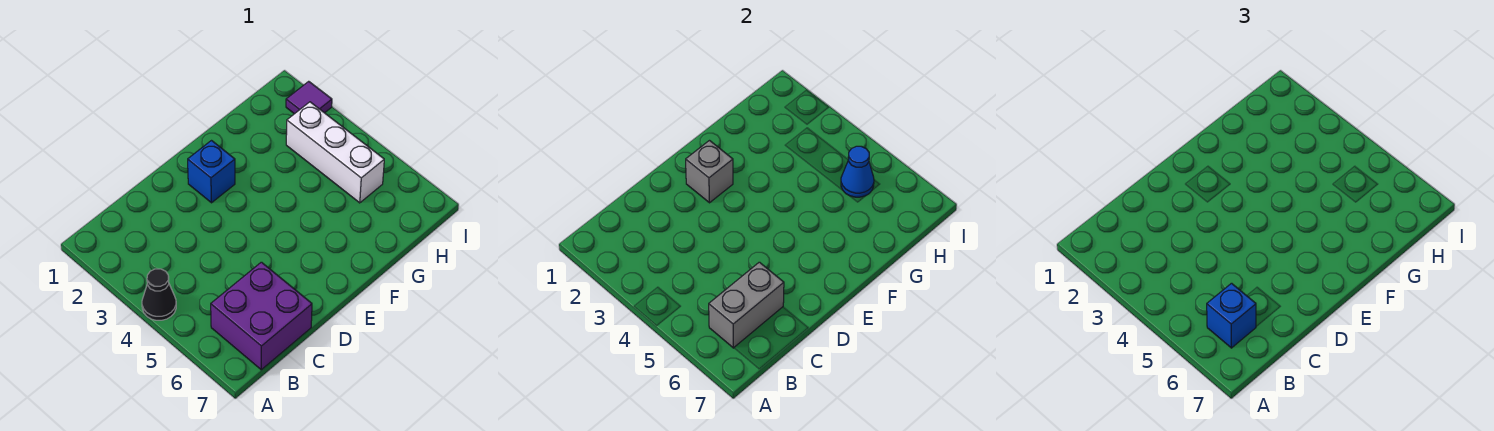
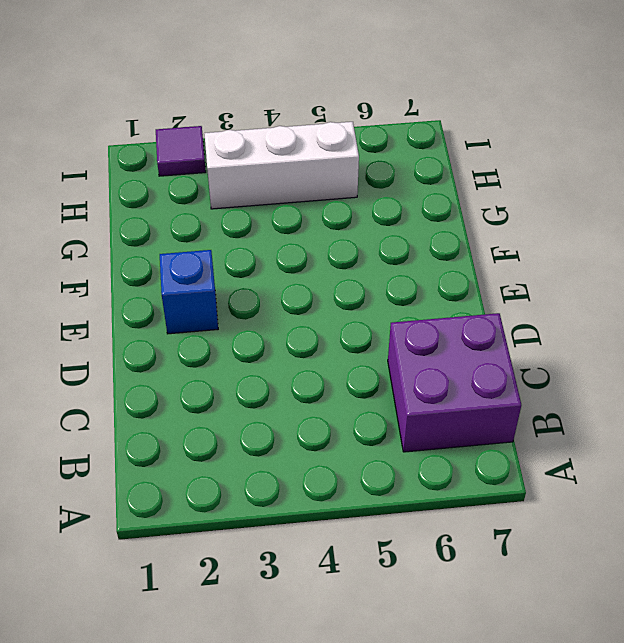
none -> black 1x1 cone [142,269,176,320]
none -> grey 1x2 brick [709,262,784,348]

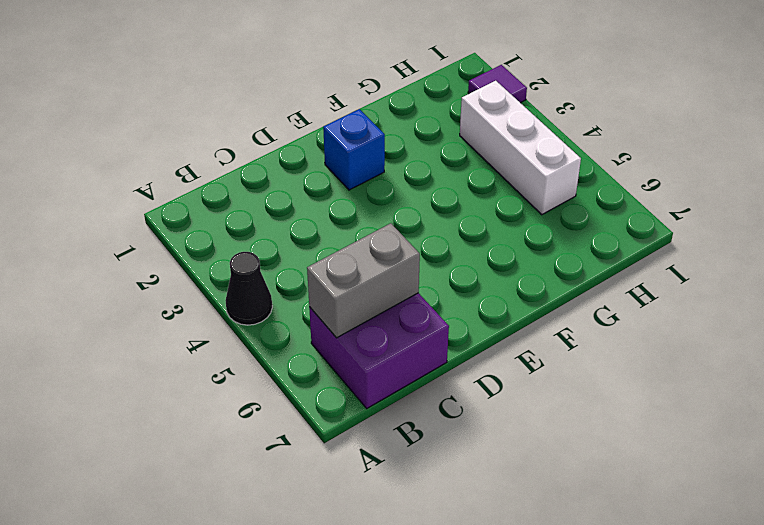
none -> grey 1x1 brick [686,141,733,203]
none -> blue 1x1 cone [841,146,874,197]

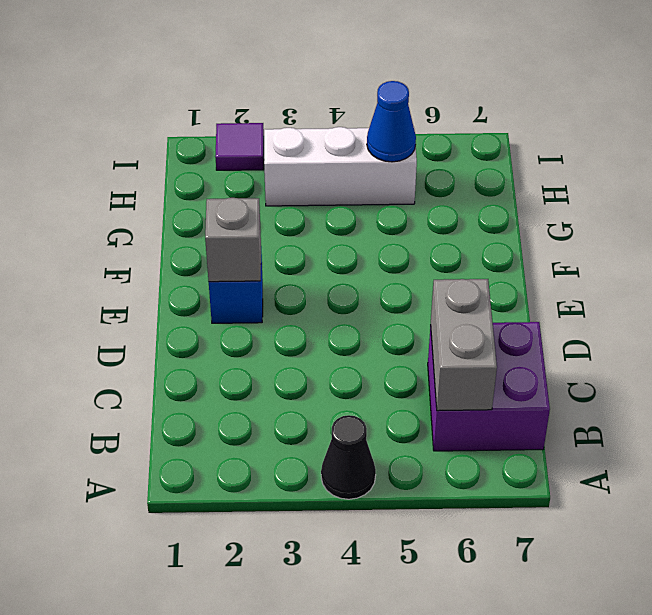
none -> blue 1x1 brick [1207,283,1256,348]

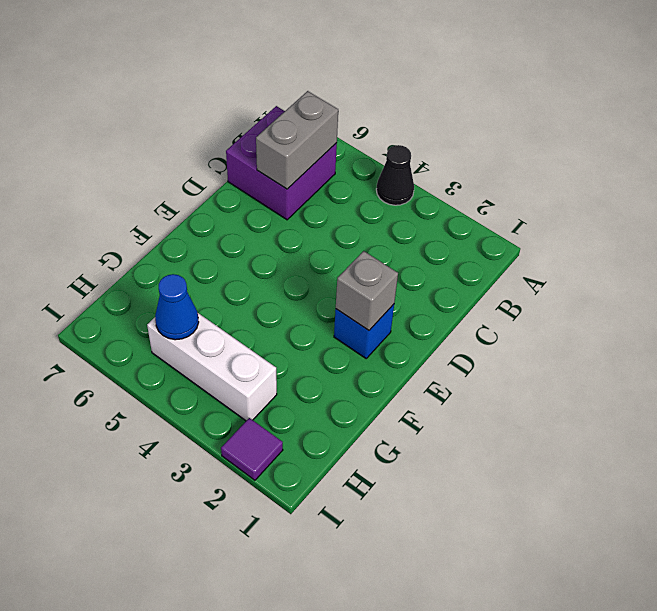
none -> blue 1x1 brick [1207,283,1256,348]

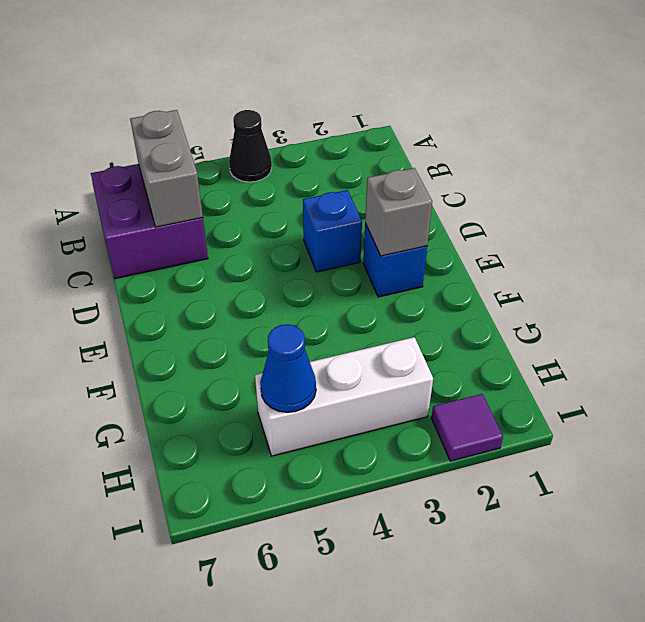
blue 1x1 brick [303,190,362,272] -> blue 1x1 brick moved to [1207,283,1256,348]

